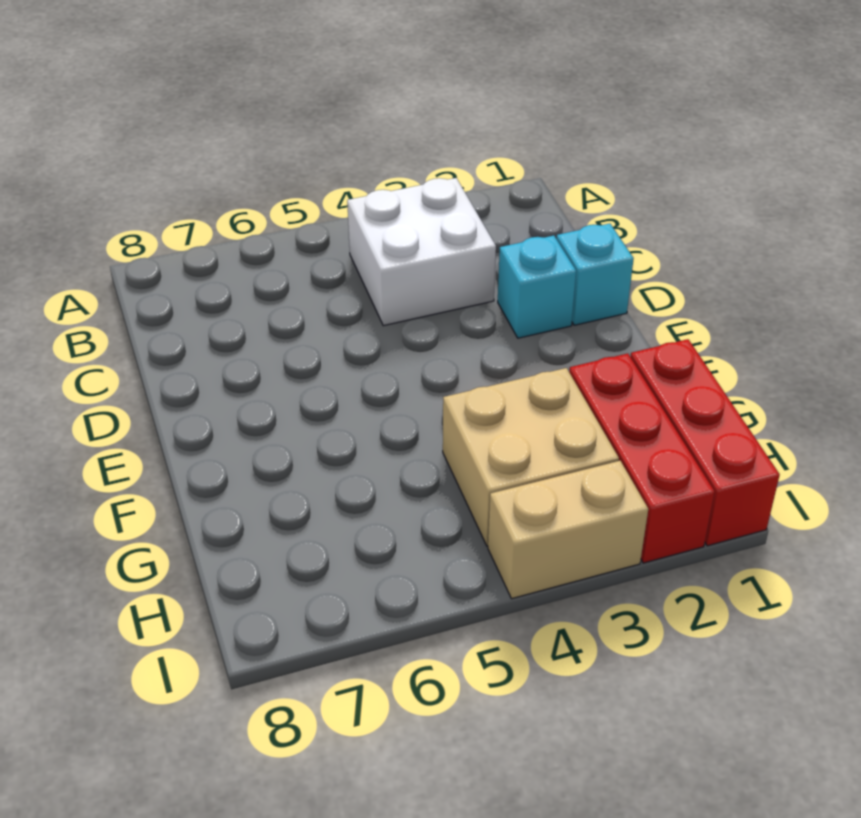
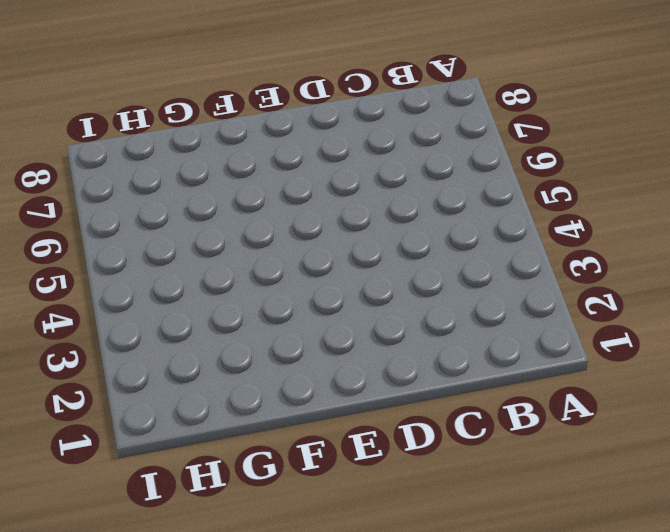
none -> white 2x2 brick [347,178,496,326]
none -> cyan 1x1 brick [557,224,634,325]

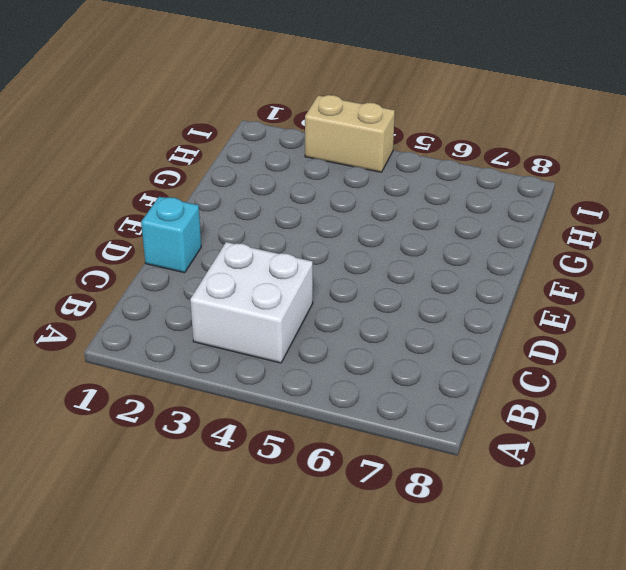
none -> cyan 1x1 brick [498,236,576,338]
none -> red 1x3 brick [631,339,780,546]

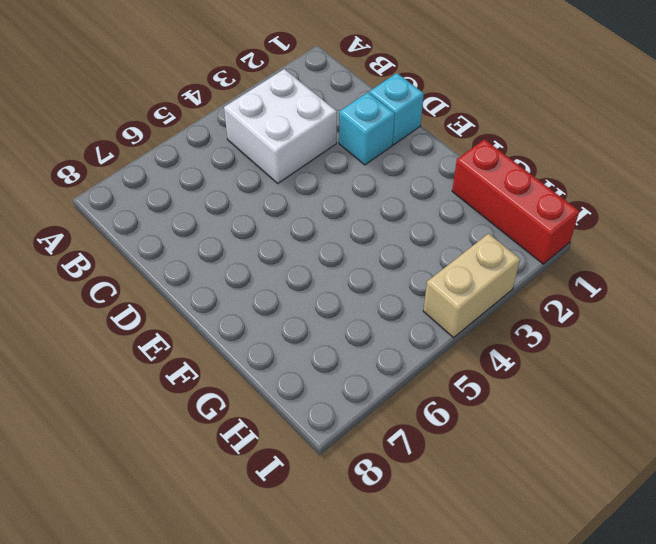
none -> red 1x3 brick [569,353,715,563]
none -> tan 2x2 brick [443,368,619,546]

